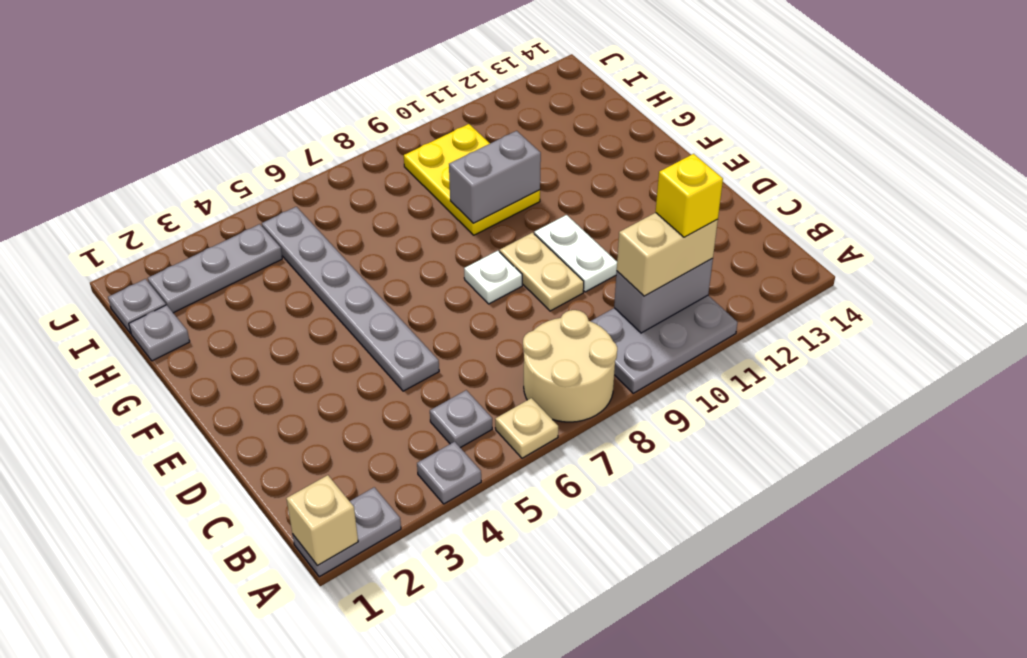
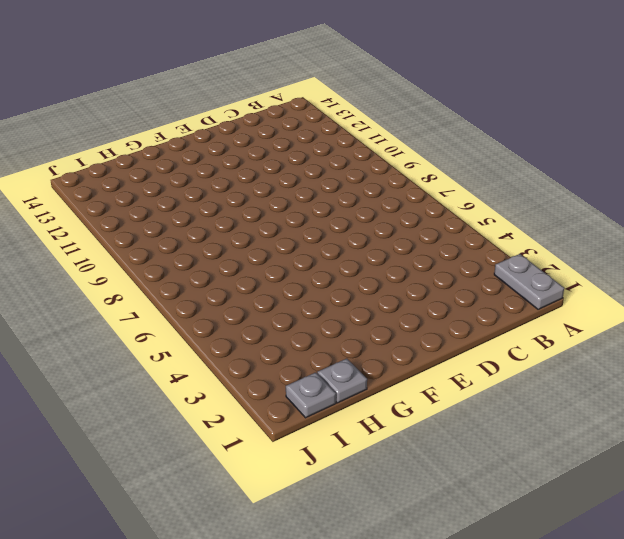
none -> grey 1x1 plate [417,442,481,504]
none -> tan 1x1 plate [495,398,558,458]
none -> tan 2x2 round brick [523,310,617,422]

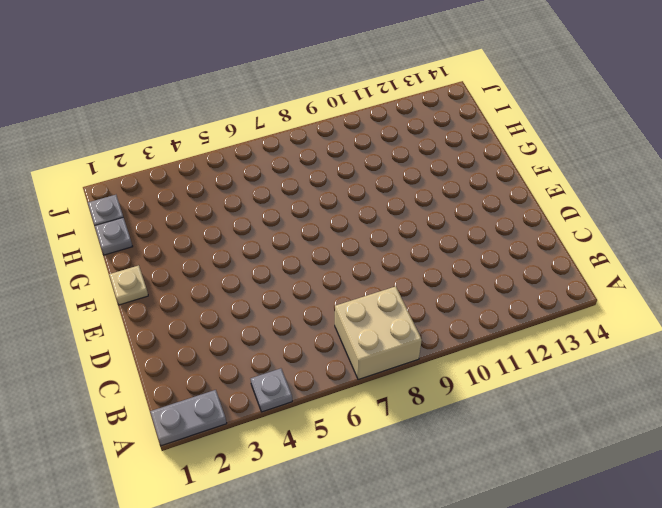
tan 2x2 brick [335,286,422,380] -> tan 2x2 round brick [523,310,617,422]
tan 1x1 plate [109,265,148,305] -> tan 1x1 plate moved to [495,398,558,458]
none -> grey 2x3 plate [591,296,738,393]
none -> grey 1x1 plate [430,390,492,448]
none -> grey 1x6 plate [262,207,439,391]

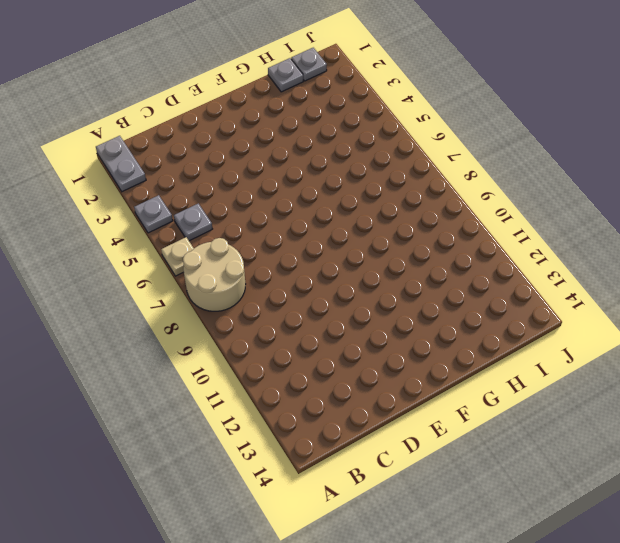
none -> grey 2x3 plate [591,296,738,393]
none -> grey 1x6 plate [262,207,439,391]
none -> tan 1x2 plate [500,233,584,311]

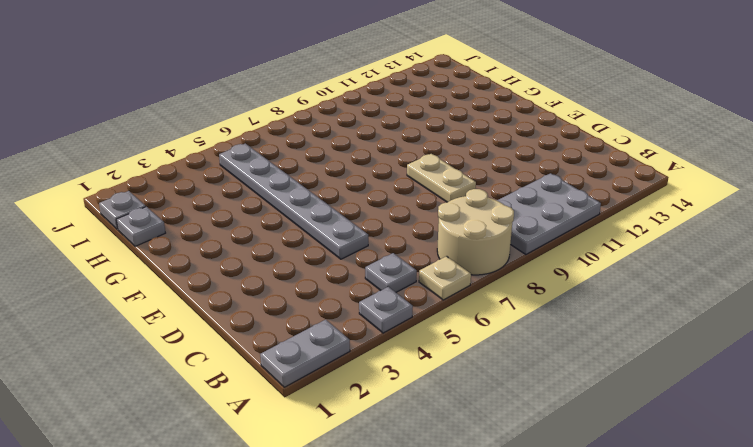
none -> white 1x2 plate [534,215,617,292]
none -> white 1x1 plate [464,251,522,304]
none -> yellow 2x3 plate [404,124,540,235]

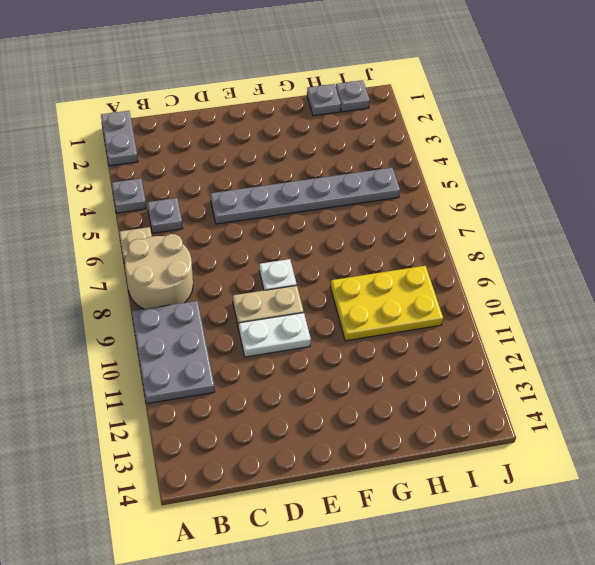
none -> grey 1x3 plate [148,224,282,313]
none -> tan 1x1 brick [286,475,358,566]
none -> grey 1x2 brick [614,258,713,333]

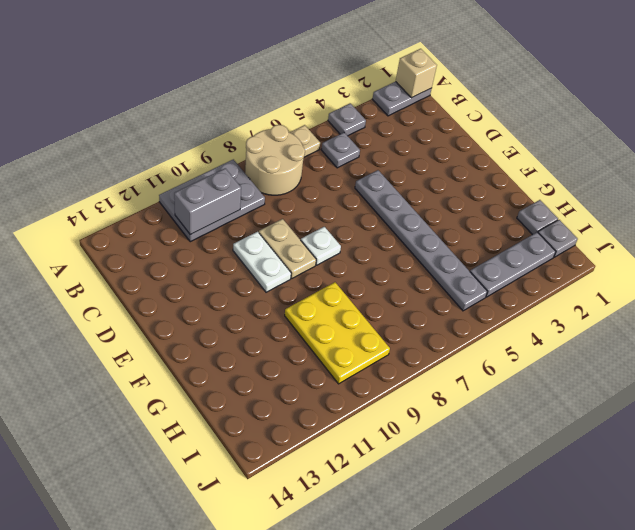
none -> grey 1x2 brick [449,131,541,223]
none -> tan 1x2 brick [617,213,718,296]
none -> yellow 1x1 brick [656,154,723,237]

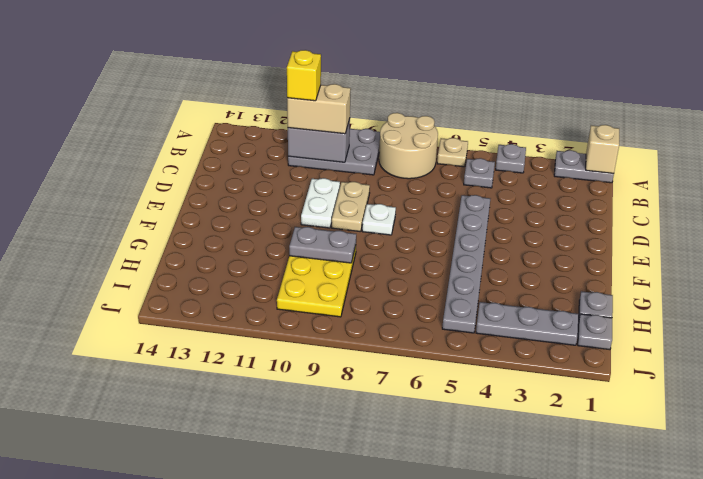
grey 1x2 plate [289,227,356,263] -> grey 1x2 brick [449,131,541,223]

